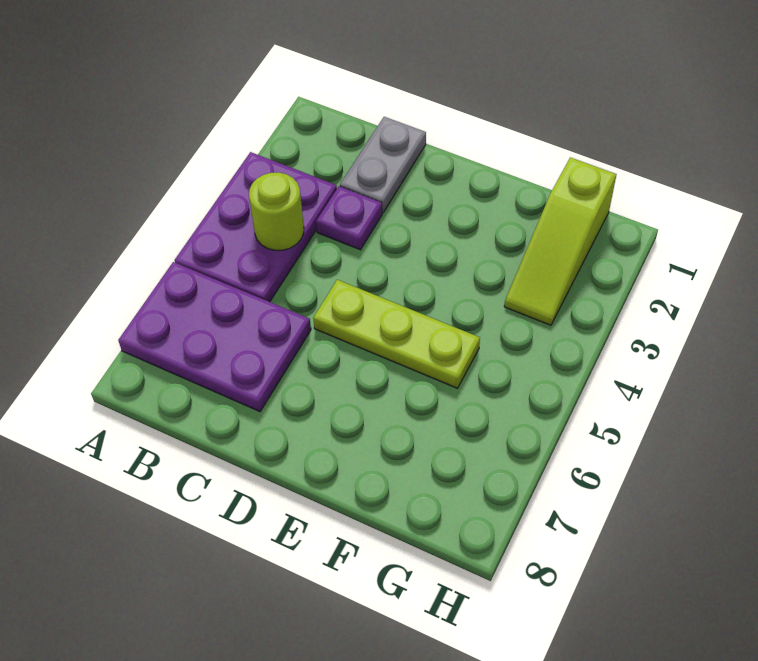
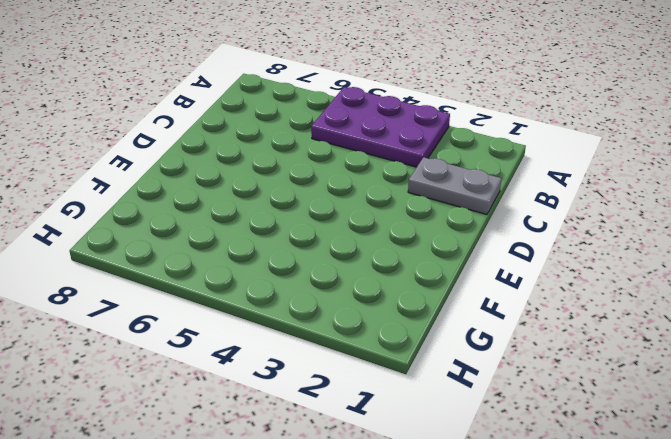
none -> purple 2x3 plate [118,262,311,412]
none -> purple 1x1 plate [316,186,382,250]

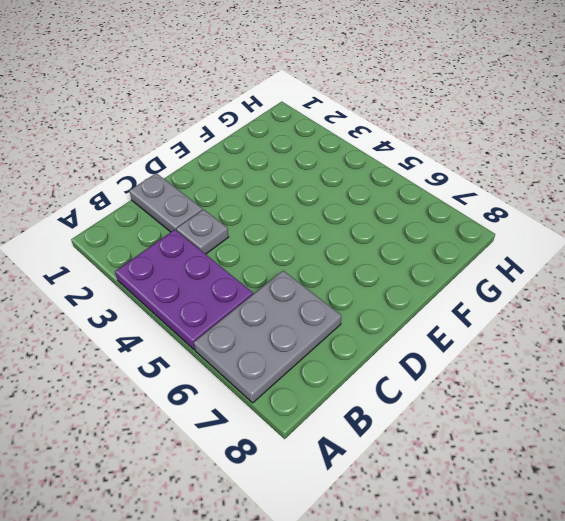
grey 2x3 plate [194,271,341,403] -> purple 2x3 plate [118,262,311,412]
grey 1x1 plate [176,209,228,254] -> purple 1x1 plate [316,186,382,250]
none -> lime 1x3 plate [313,280,480,388]
none -> lime 1x3 slope [504,157,617,325]

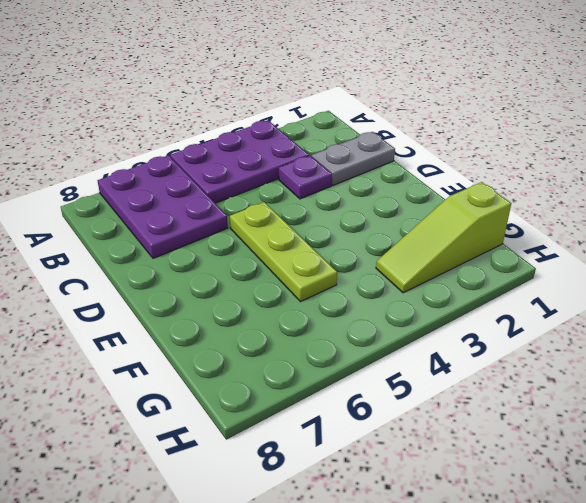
none -> lime 1x1 round brick [249,172,304,250]

